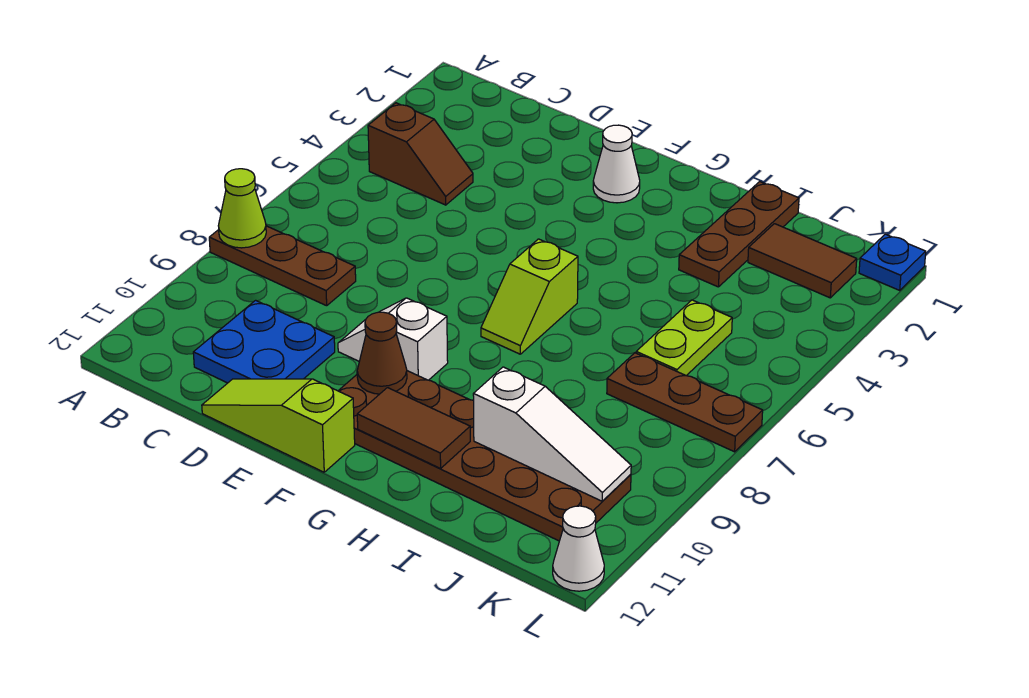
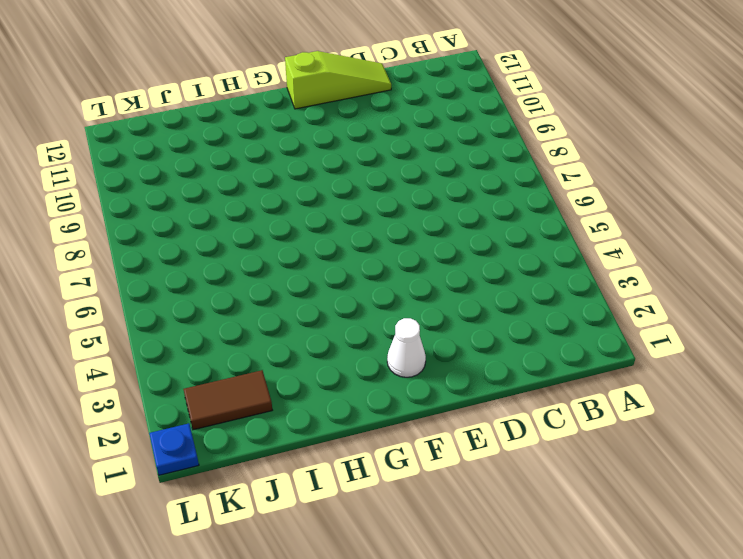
none -> brown 1x3 plate [209,226,356,306]
none -> brown 1x2 slope [368,103,473,205]
none -> blue 2x2 plate [193,300,335,383]

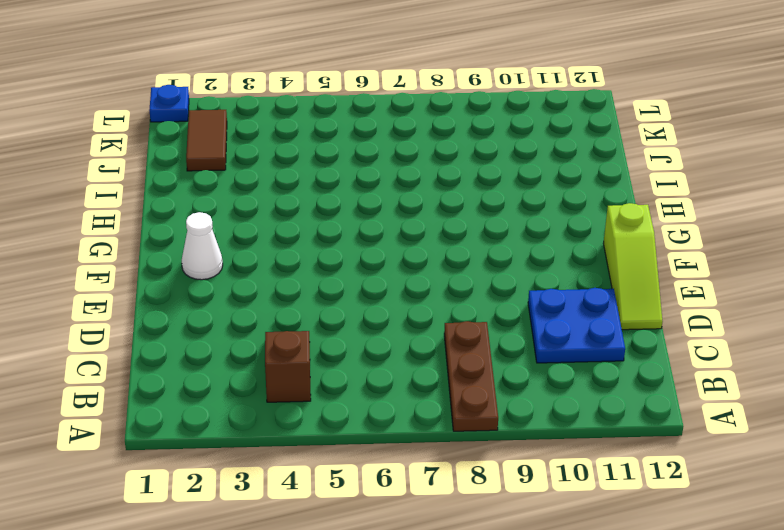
none -> white 1x2 slope [338,298,448,380]
none -> brown 2x6 plate [338,371,631,541]
none -> lime 1x2 slope [481,239,578,354]

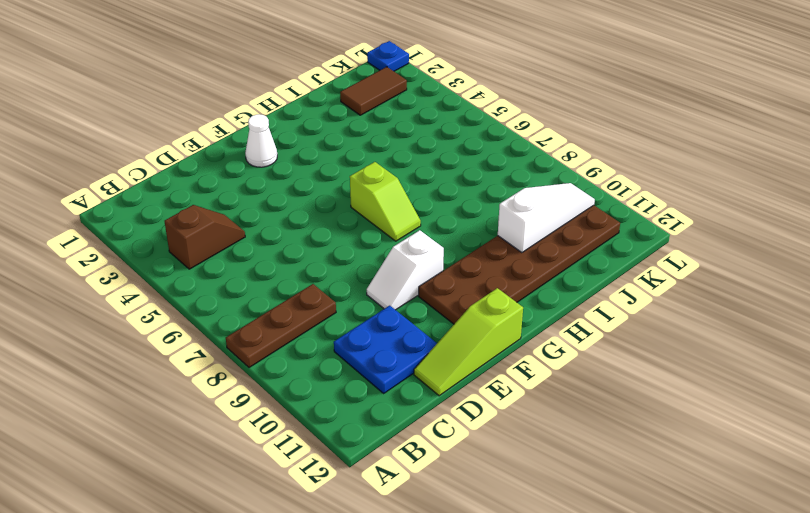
none -> brown 1x3 plate [679,182,799,287]
none -> lime 1x2 plate [636,300,732,376]
none -> brown 1x3 plate [607,353,763,452]

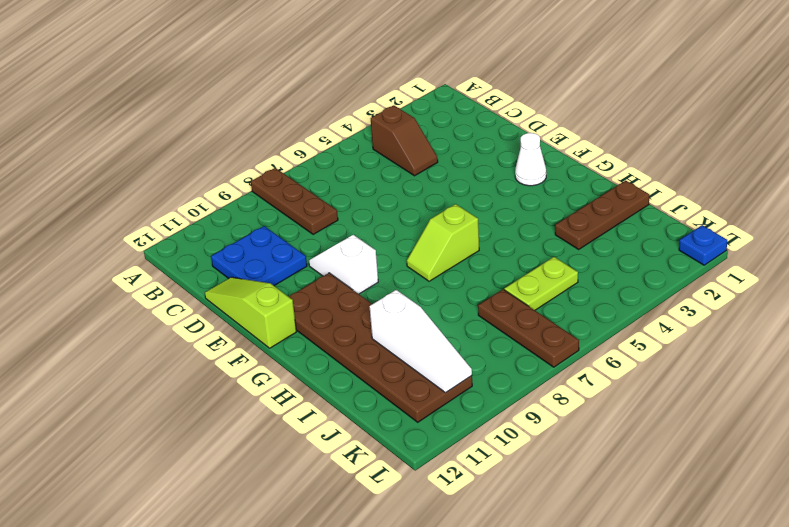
none -> brown 1x2 tile [748,224,857,298]
none -> white 1x1 cone [553,506,604,591]
none -> lime 1x1 cone [218,169,266,248]

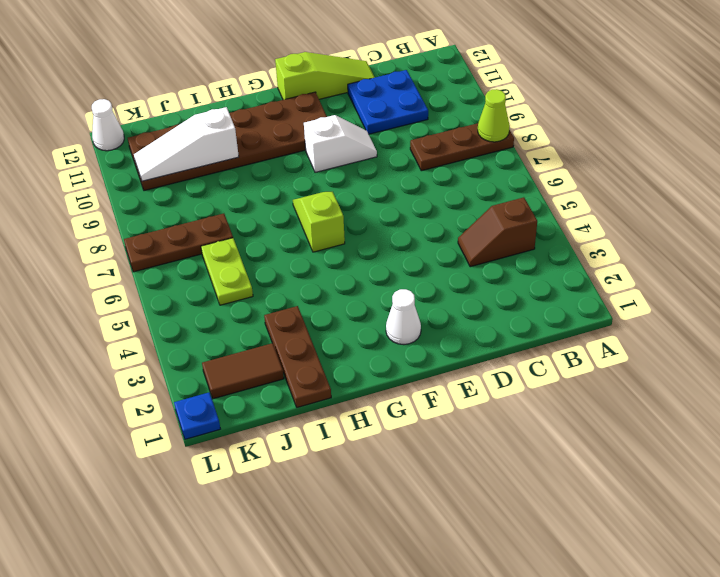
none -> brown 1x1 cone [357,312,407,394]
none -> brown 1x2 tile [357,388,470,468]

